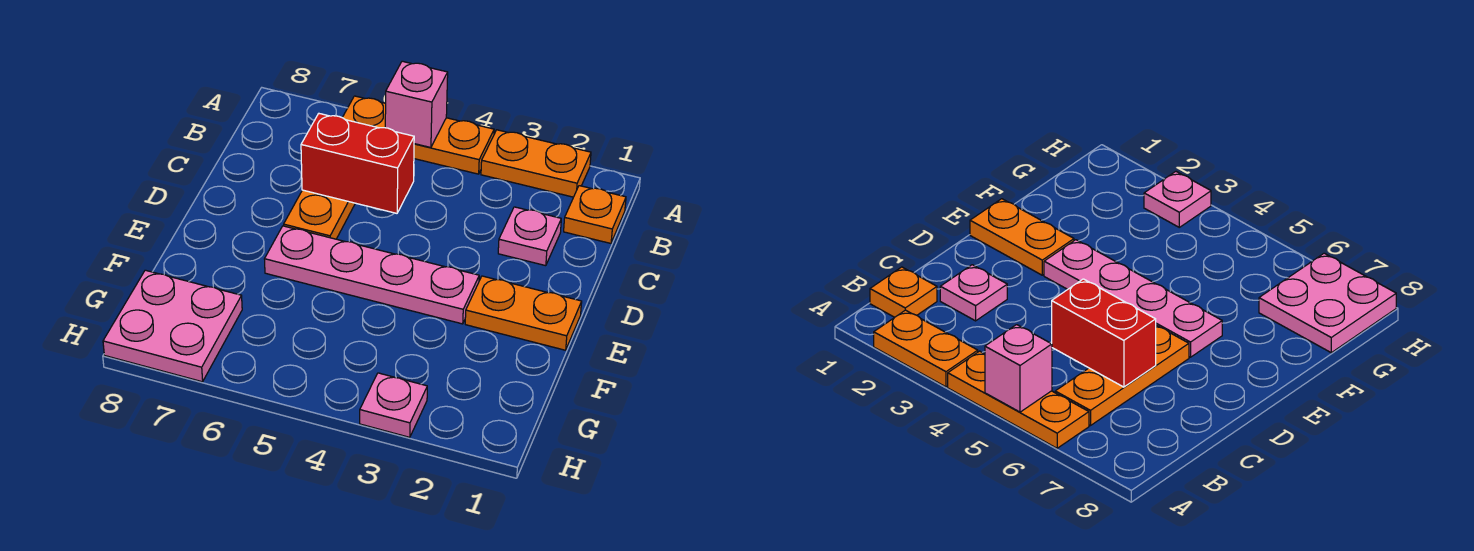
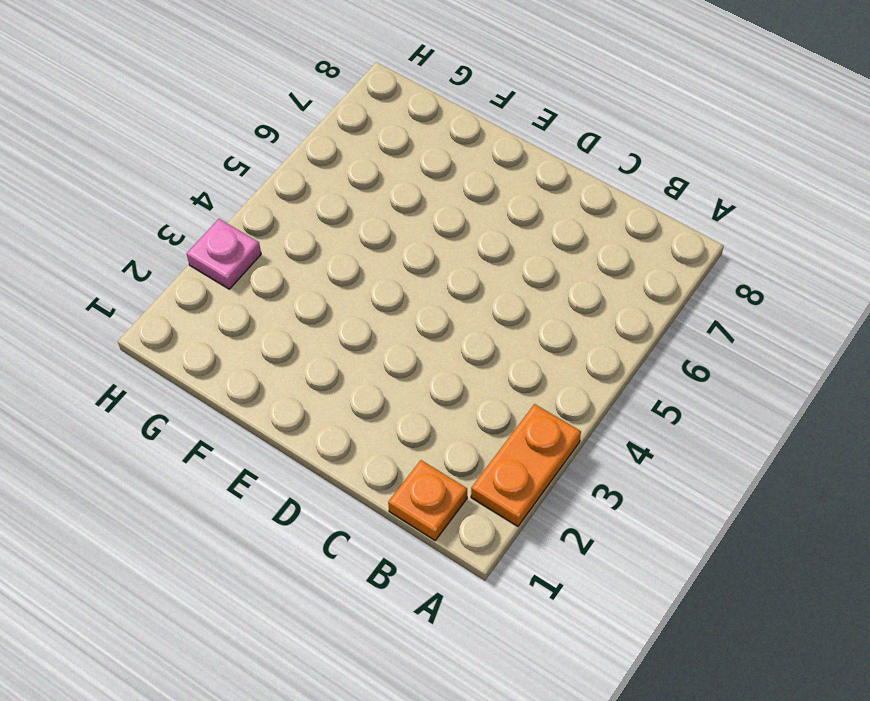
none -> orange 1x3 plate [342,96,494,174]
none -> orange 1x3 plate [284,190,355,239]

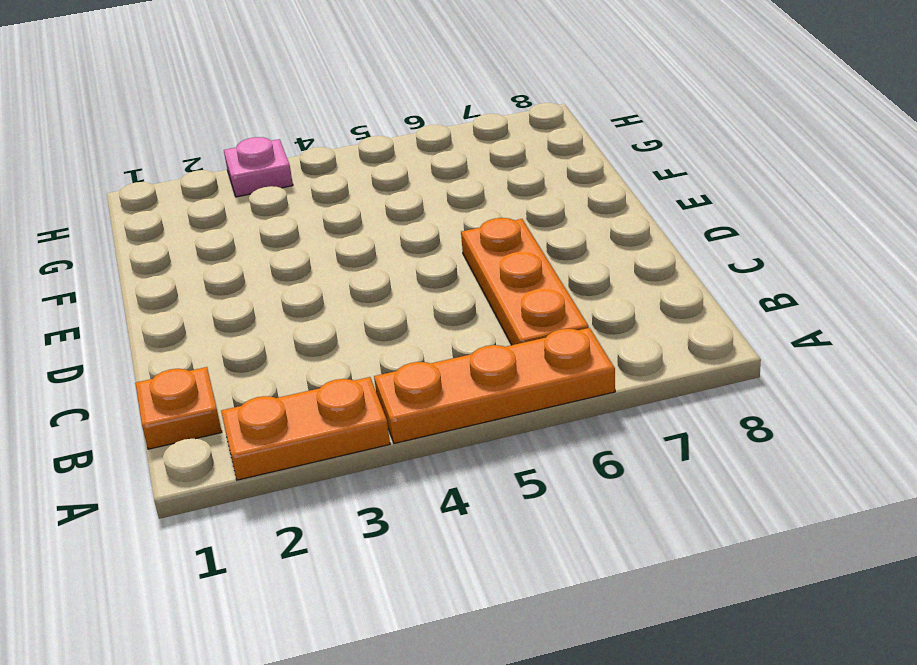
none -> pink 1x1 plate [498,207,561,266]
none -> orange 1x2 plate [465,276,582,350]

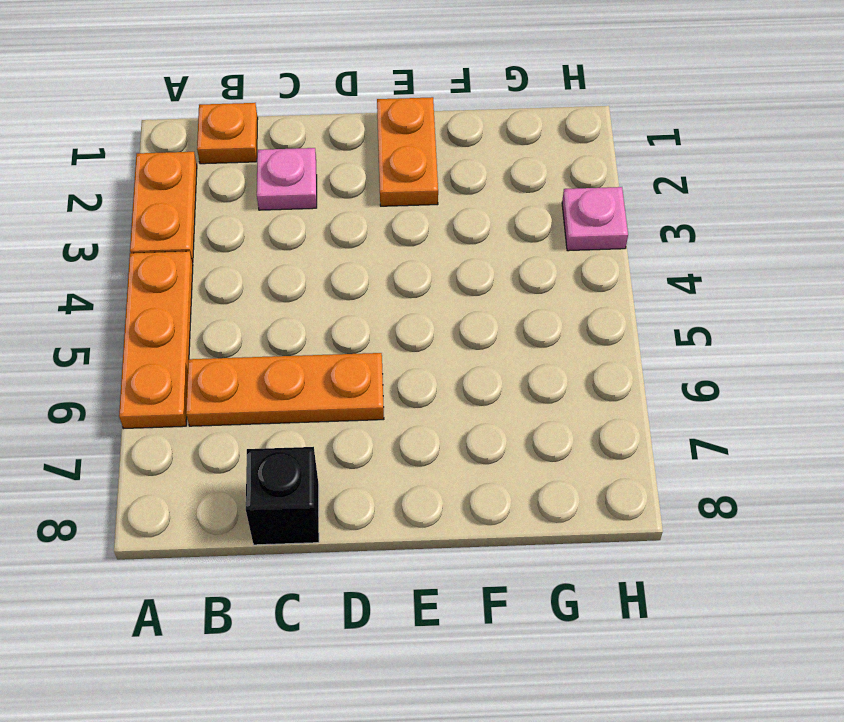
black 1x1 brick [246,447,319,545] -> none
none -> pink 1x4 plate [265,226,479,324]
none -> pink 2x2 plate [103,270,242,382]

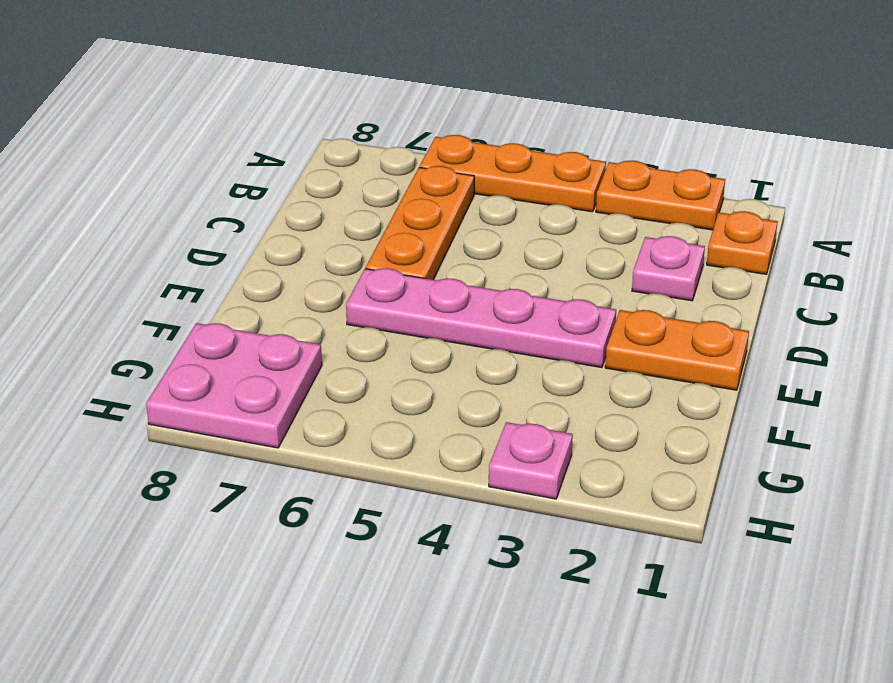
none -> pink 1x1 brick [385,61,448,148]
none -> red 1x2 brick [301,114,414,213]

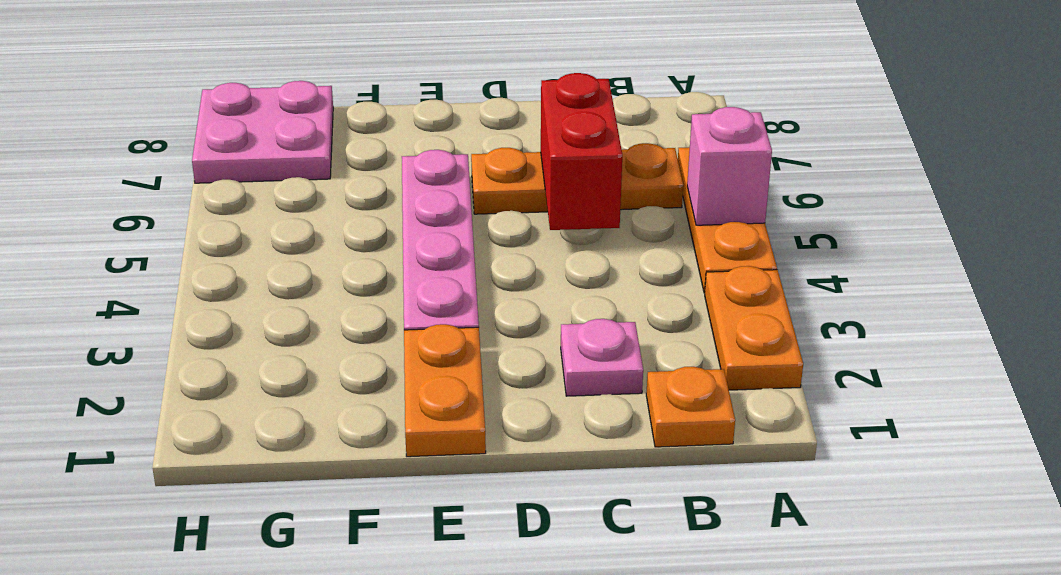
none -> pink 1x1 plate [360,373,427,437]

